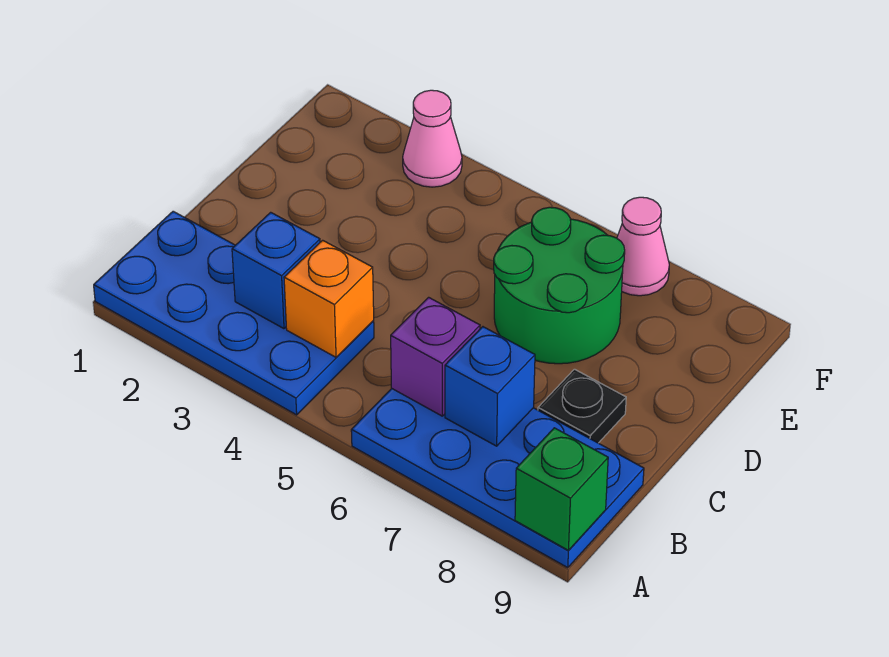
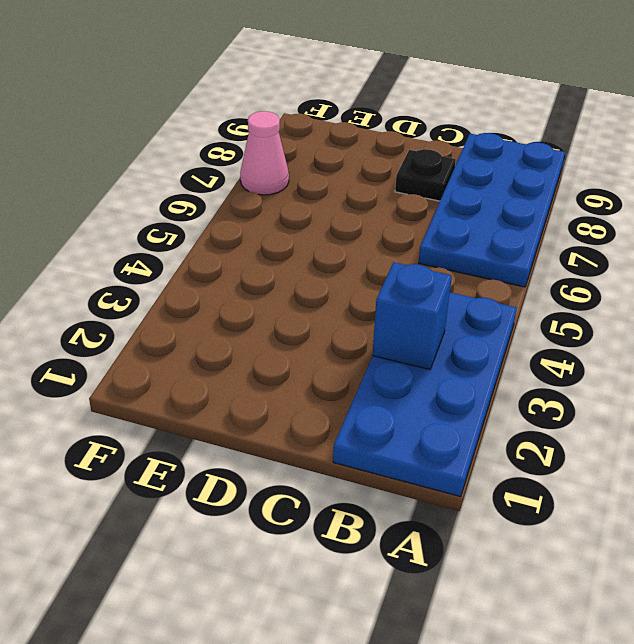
none -> green 2x2 round brick [494,207,625,364]
none -> pink 1x1 cone [403,90,462,187]

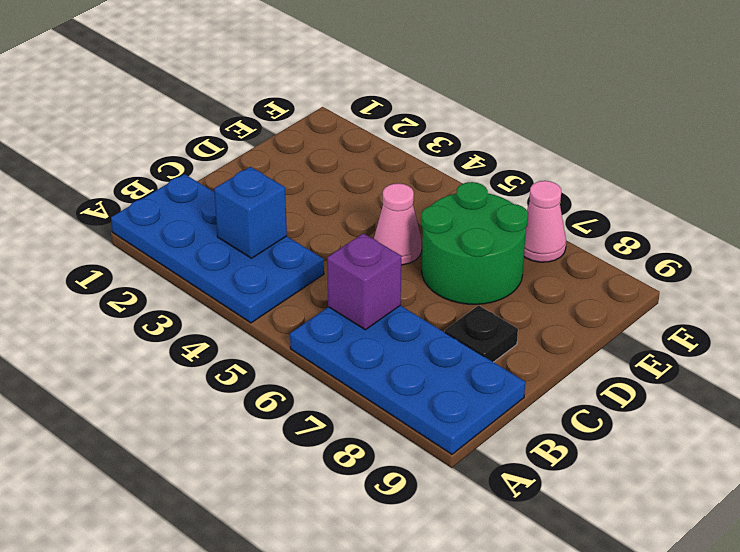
pink 1x1 cone [374,183,422,265] -> pink 1x1 cone moved to [403,90,462,187]
none -> green 1x1 brick [515,428,608,550]
none -> orange 1x1 brick [284,240,374,357]

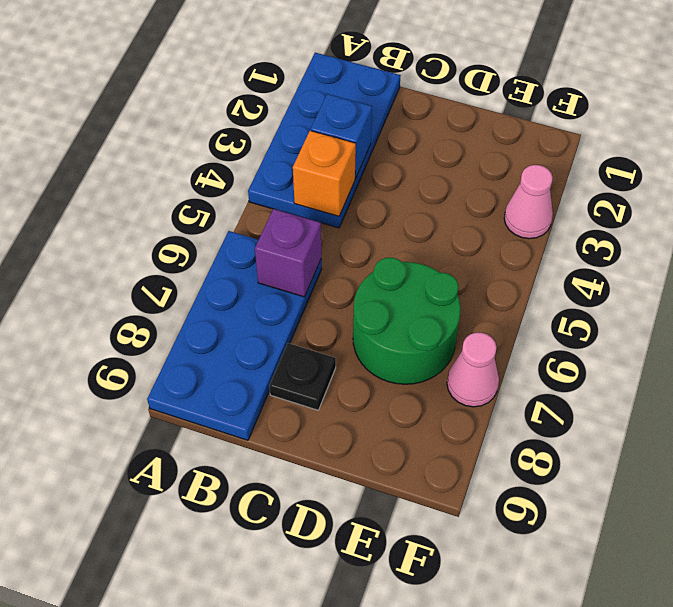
none -> green 1x1 brick [515,428,608,550]
none -> blue 1x1 brick [445,327,535,446]

